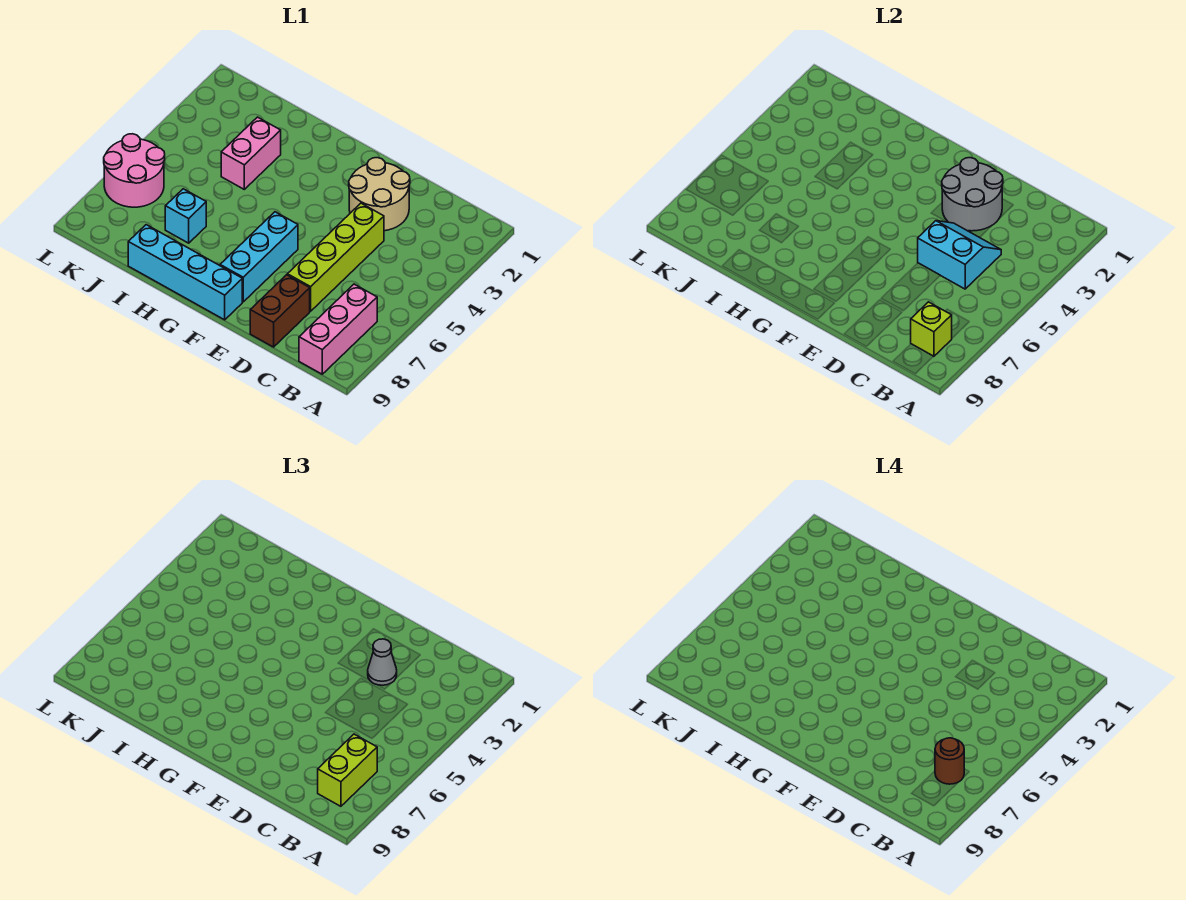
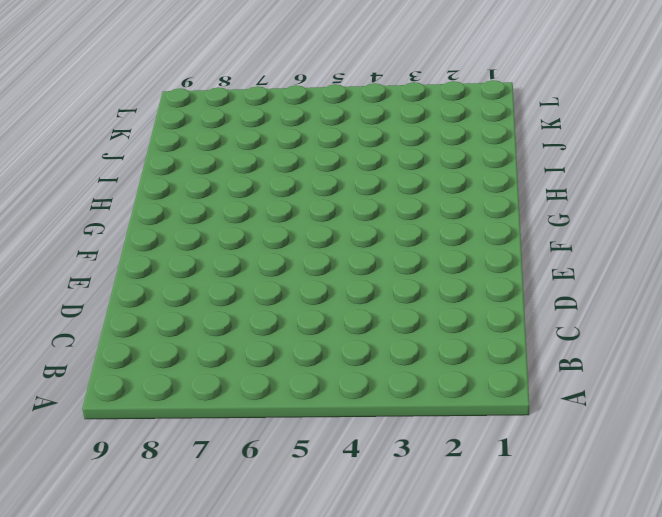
none -> pink 1x3 brick [299,284,377,374]
none -> tan 2x2 round brick [349,158,410,231]
none -> lime 1x4 brick [287,203,384,311]

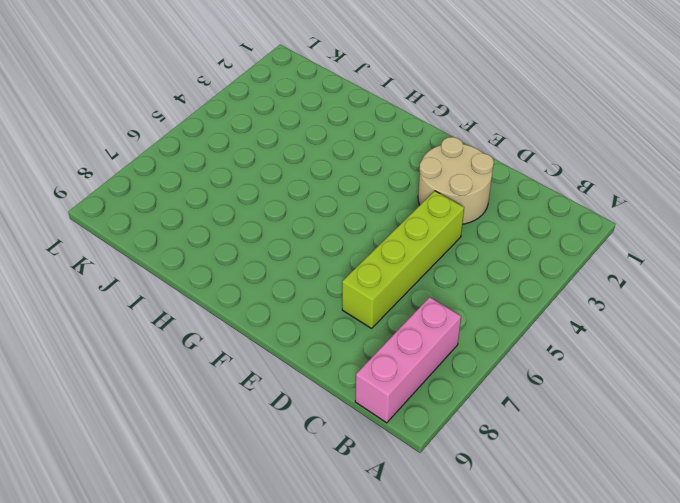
none -> brown 1x2 brick [250,275,310,347]
none -> cyan 1x3 brick [220,212,298,302]
none -> cyan 1x4 brick [128,225,242,320]

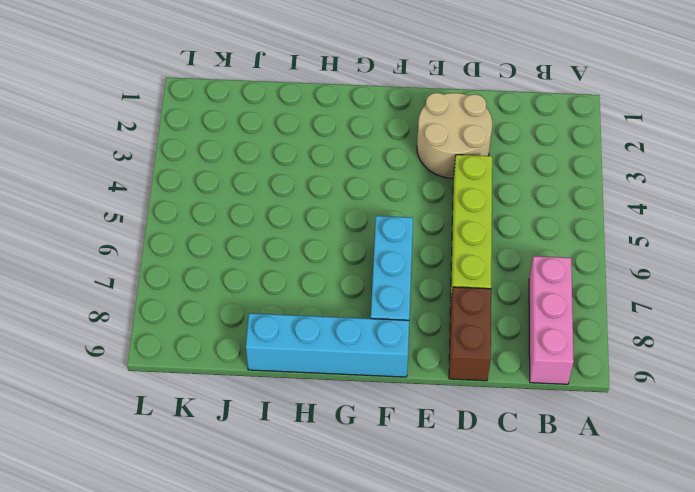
none -> pink 1x2 brick [221,117,281,189]
none -> cyan 1x1 brick [165,189,206,243]
none -> pink 2x2 round brick [104,134,165,207]

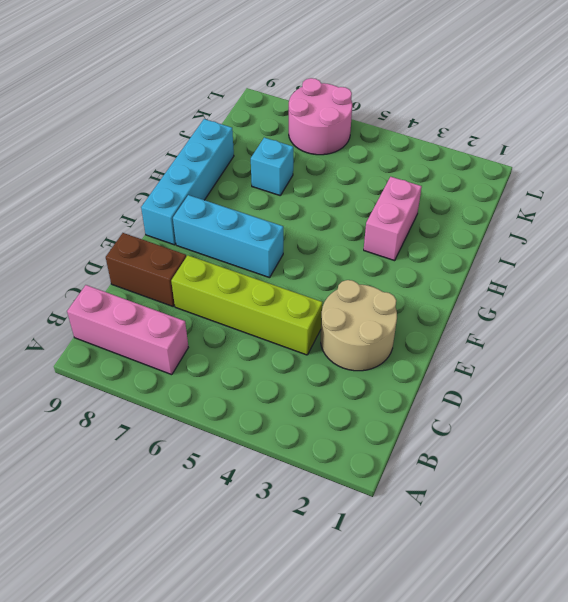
pink 1x2 brick [364,177,422,261] -> pink 1x2 brick turned to [221,117,281,189]
none -> lime 1x1 brick [911,302,952,356]
none -> cyan 2x2 slope [918,221,1001,289]
none -> grey 2x2 round brick [942,158,1003,231]

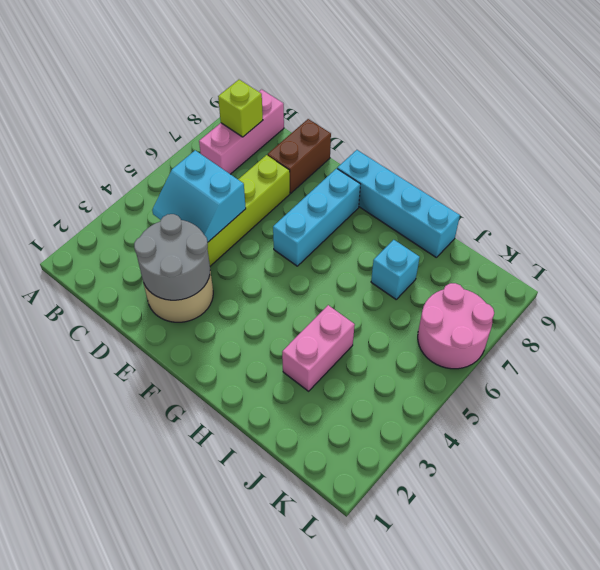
none -> lime 1x2 brick [318,734,377,806]
none -> grey 1x1 cone [368,639,397,685]
none -> brown 1x1 round brick [935,738,964,784]

